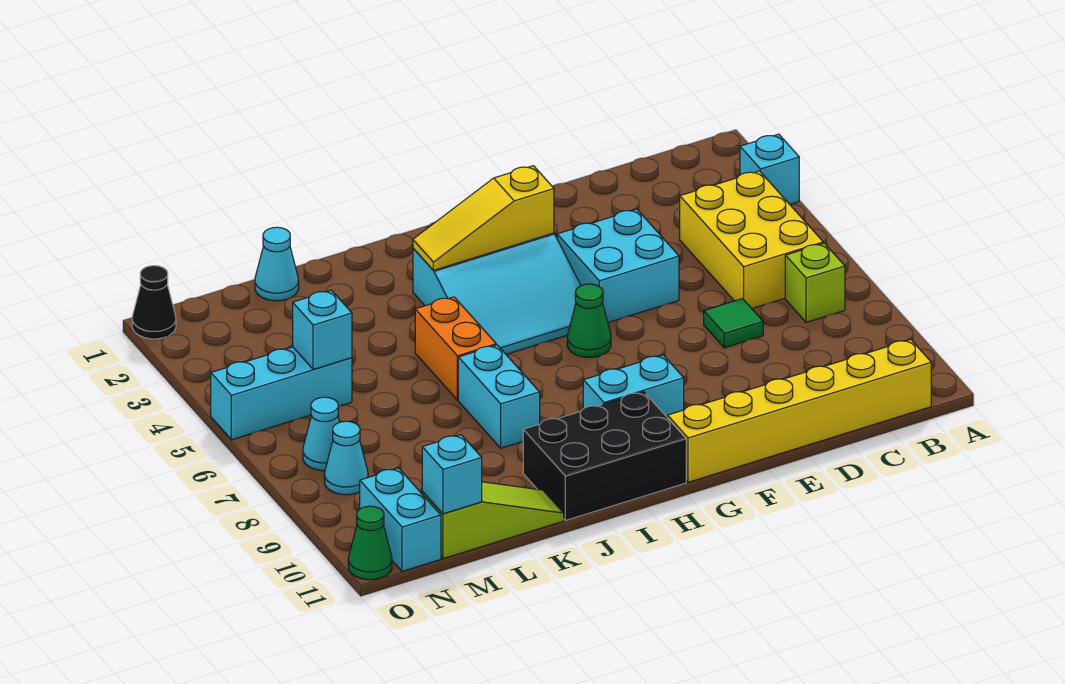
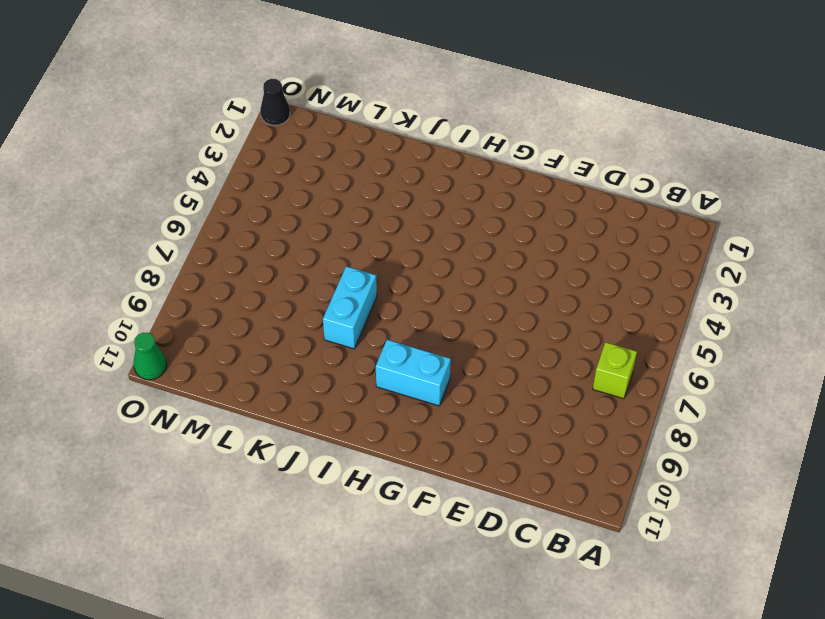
none -> cyan 1x1 brick [740,134,799,204]
none -> yellow 2x3 brick [680,171,823,308]
none -> yellow 1x6 brick [668,339,931,482]

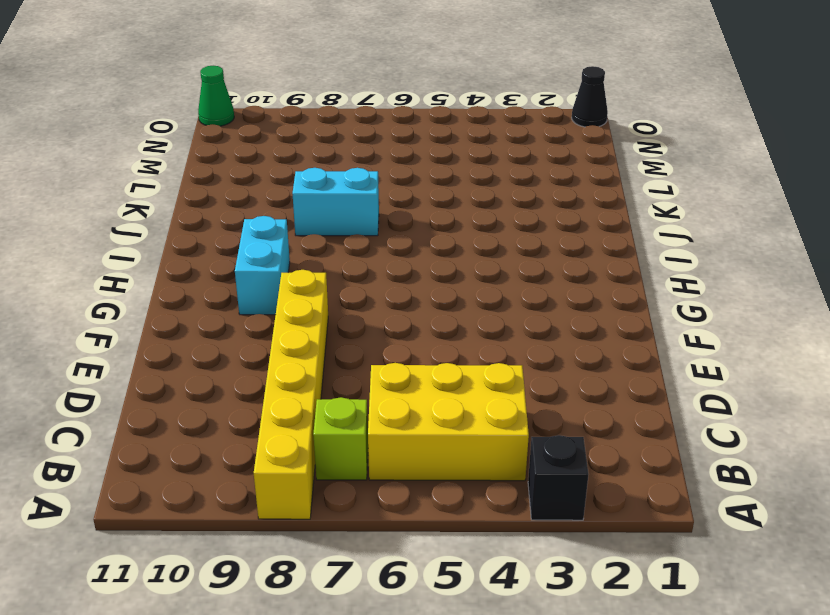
black 1x1 brick [528,435,588,520] -> cyan 1x1 brick [740,134,799,204]
yellow 1x6 brick [254,270,328,519] -> yellow 1x6 brick moved to [668,339,931,482]
none -> green 1x1 tile [704,299,763,348]
none -> cyan 2x2 brick [557,209,679,322]
none -> cyan 3x3 slope [413,233,581,354]

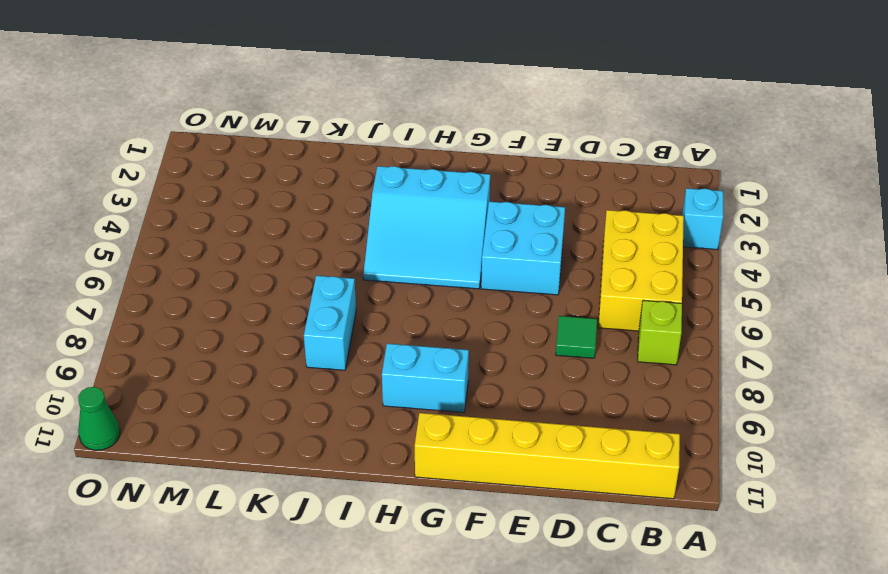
none -> green 1x1 cone [567,284,611,357]
none -> black 2x3 brick [523,392,686,521]
none -> orange 1x2 brick [415,297,496,400]

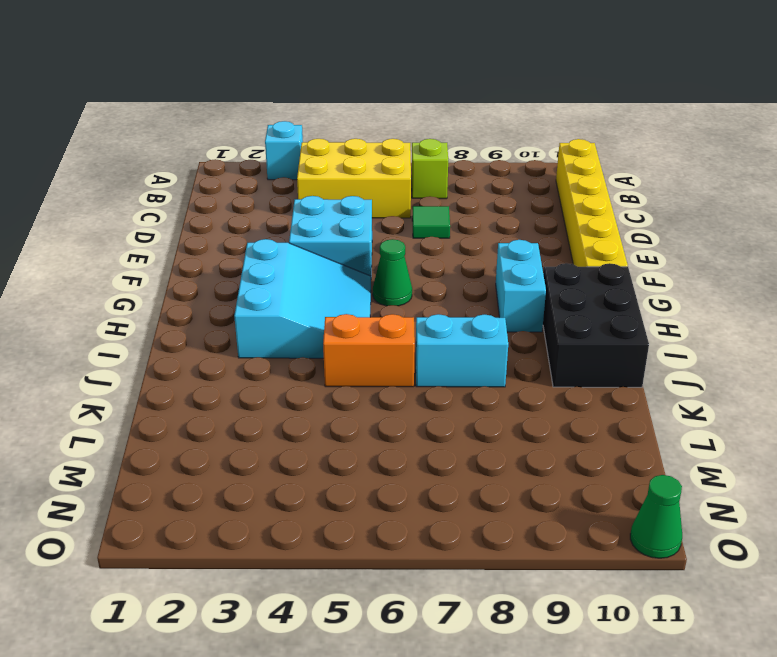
none -> lime 1x3 slope [422,482,564,559]
none -> cyan 1x1 cone [255,227,299,301]
none -> cyan 1x3 brick [211,347,352,440]

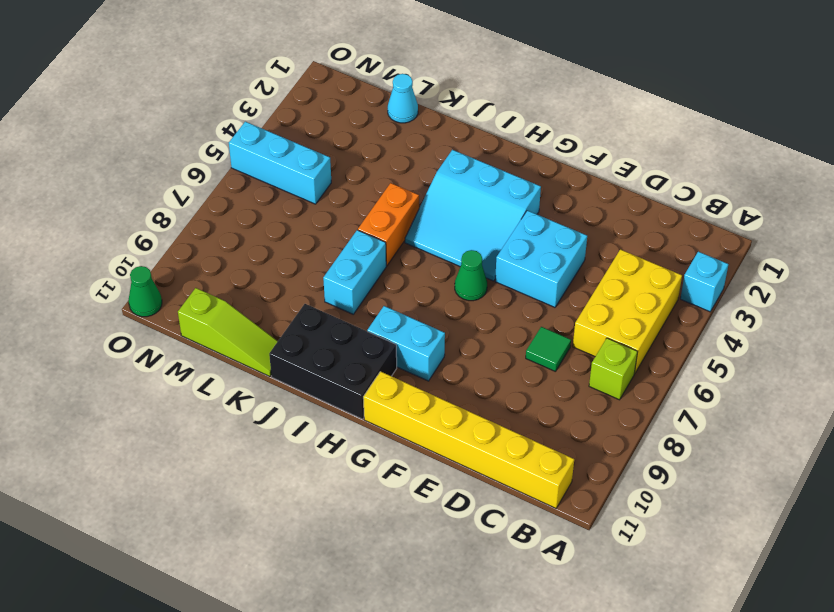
none -> cyan 1x1 cone [303,397,340,471]
none -> cyan 1x1 cone [324,421,368,495]
none -> cyan 1x2 brick [360,468,441,571]

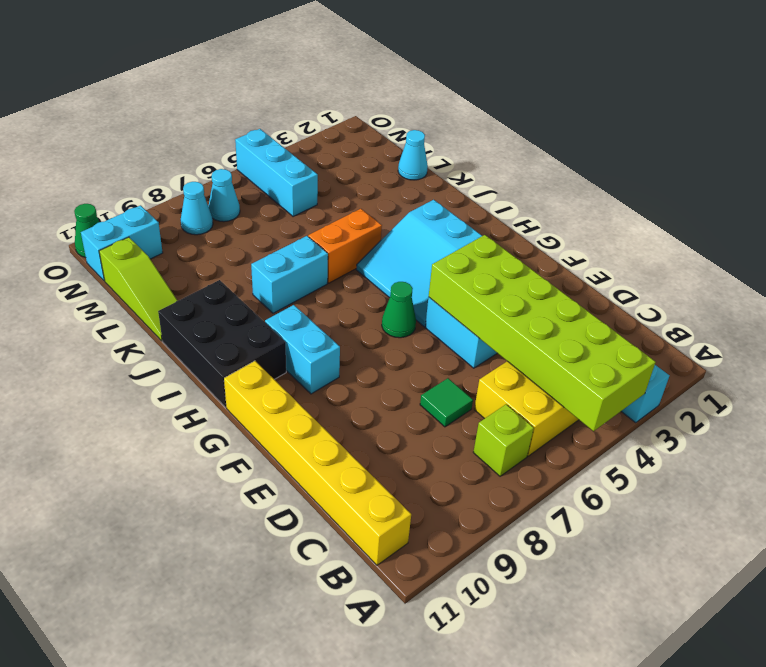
lime 2x6 brick [429,235,656,431] -> none
none -> black 1x1 cone [132,266,176,339]
none -> yellow 1x3 slope [413,166,554,270]
none -> cyan 1x1 brick [293,290,352,369]

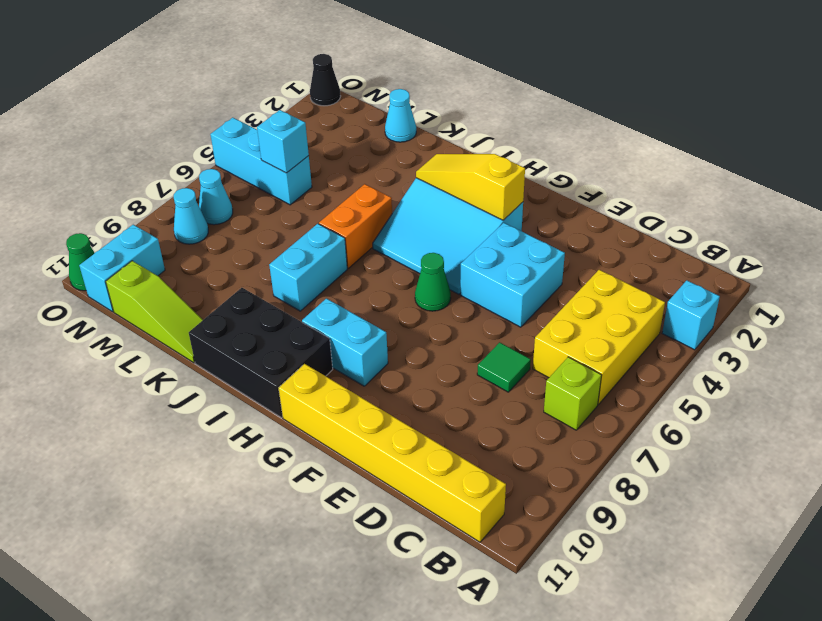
none -> cyan 1x1 brick [422,435,482,514]

